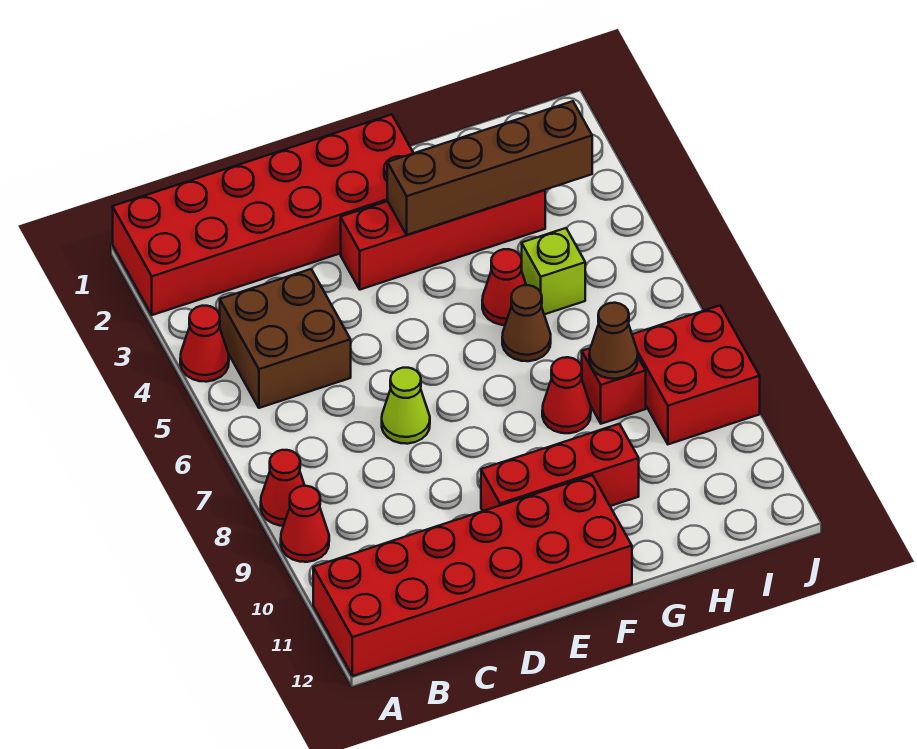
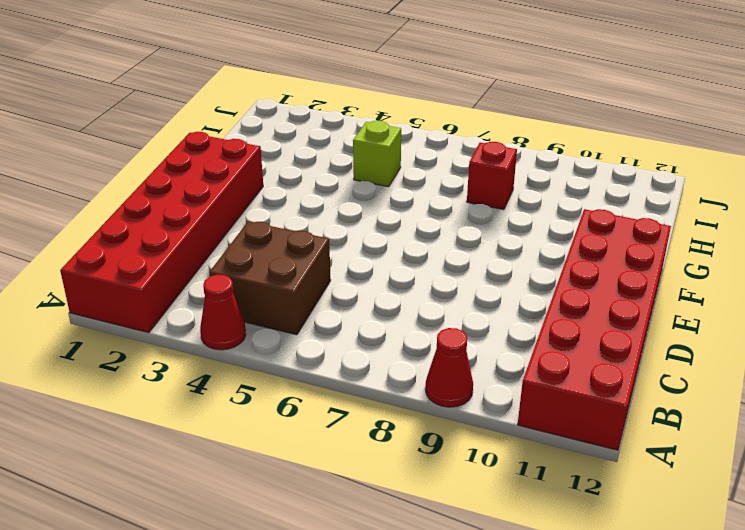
none -> red 1x1 cone [261,450,305,526]
none -> lime 1x1 cone [382,368,430,444]
none -> red 1x4 brick [341,190,545,290]

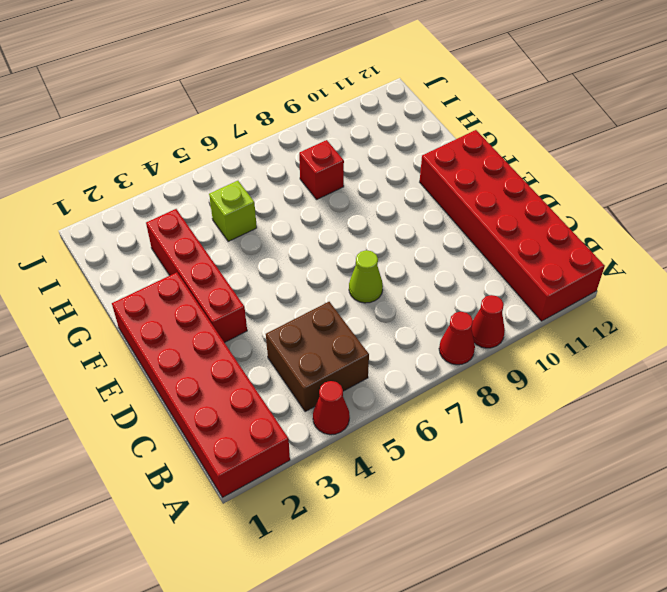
none -> red 1x3 brick [481,424,639,511]
none -> red 1x1 cone [482,249,526,325]
none -> brown 1x1 cone [502,285,551,361]

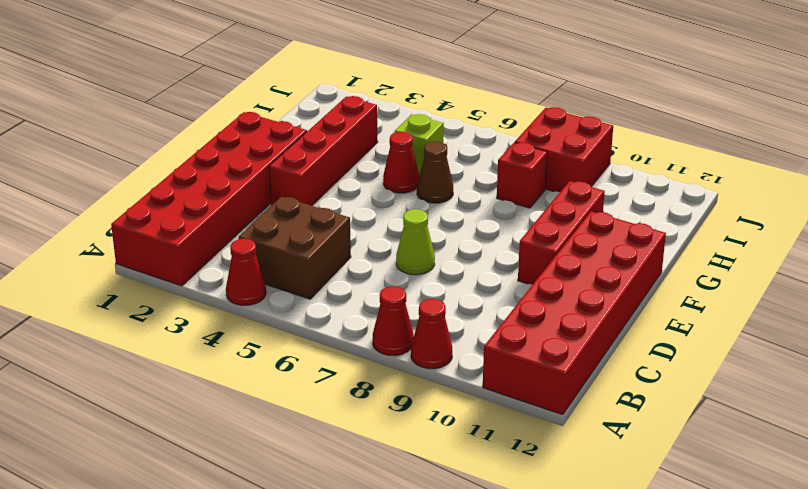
none -> red 1x1 cone [542,357,591,433]
none -> brown 1x4 brick [387,101,592,235]
none -> brown 1x1 cone [589,303,638,379]

